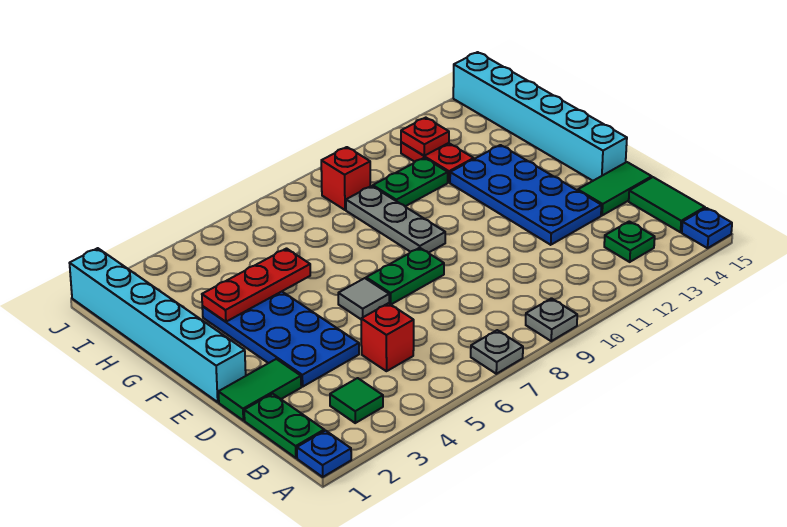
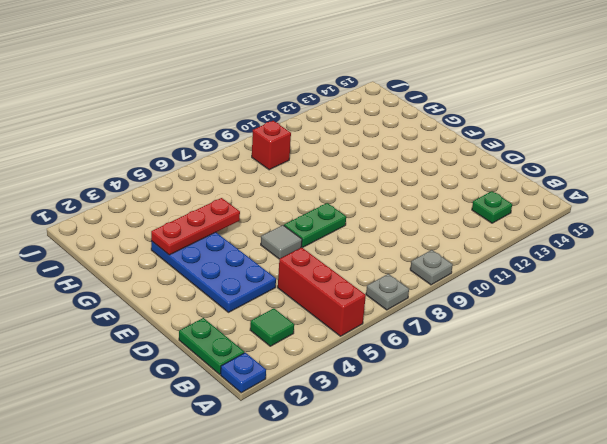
red 1x3 brick [278,247,366,336] -> red 1x1 brick [361,303,414,371]
none -> blue 1x1 plate [682,208,732,248]
none -> green 1x2 tile [629,177,705,232]
none -> green 1x2 tile [218,359,301,420]

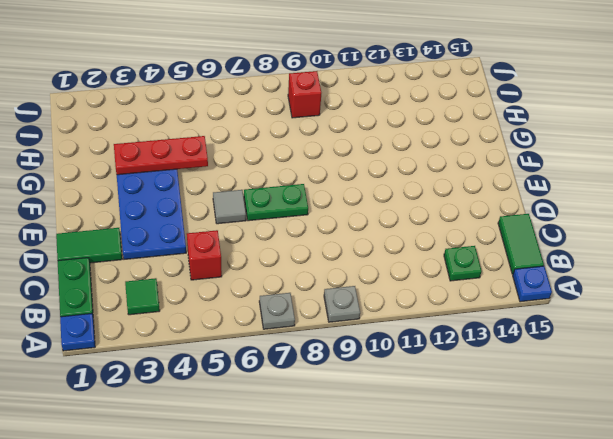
none -> blue 2x4 plate [450,145,601,245]
none -> green 1x2 tile [578,162,652,215]
none -> cyan 1x6 brick [70,248,246,402]

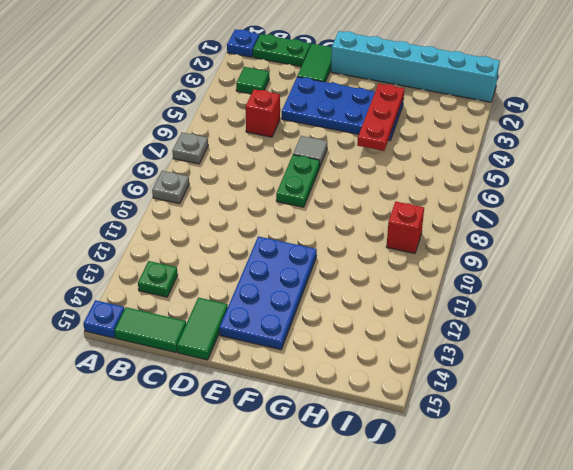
blue 2x4 plate [219,236,317,350] -> blue 2x4 plate turned to [450,145,601,245]
none -> cyan 1x6 brick [453,52,627,181]
none -> grey 1x3 plate [346,186,445,253]
none -> green 1x2 plate [373,158,448,206]

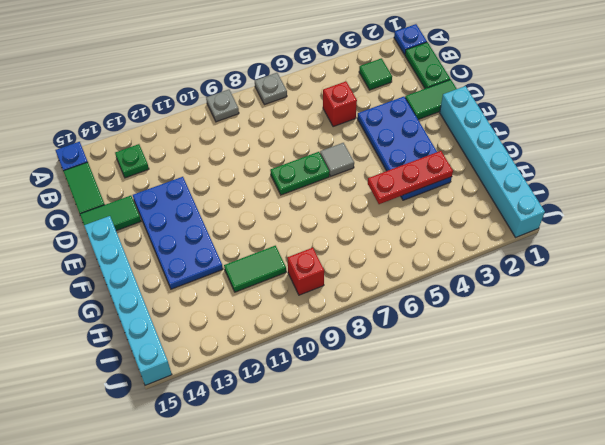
green 1x2 tile [224,246,286,292] -> green 1x2 plate [373,158,448,206]
none -> grey 1x3 plate [346,186,445,253]
none -> red 1x2 plate [401,142,474,182]
none -> red 1x1 plate [401,118,449,156]

